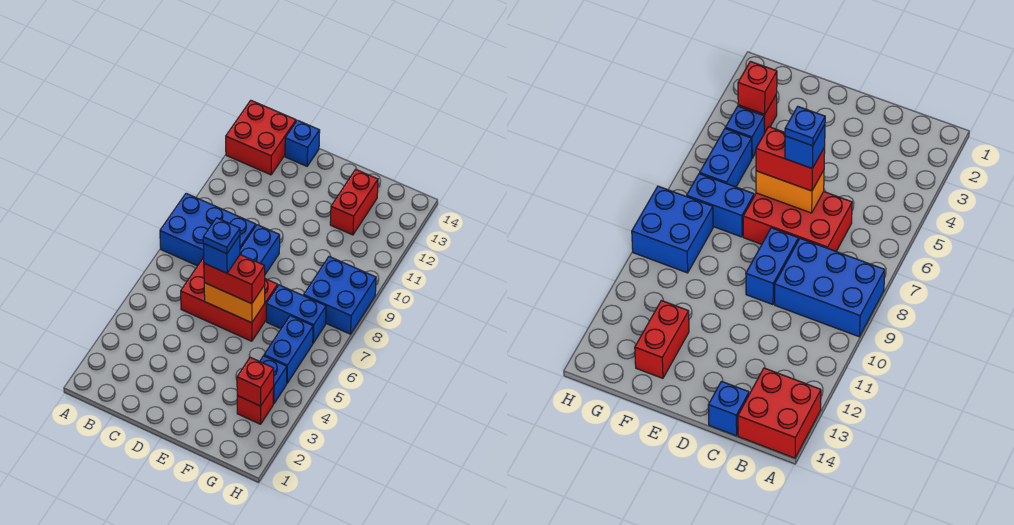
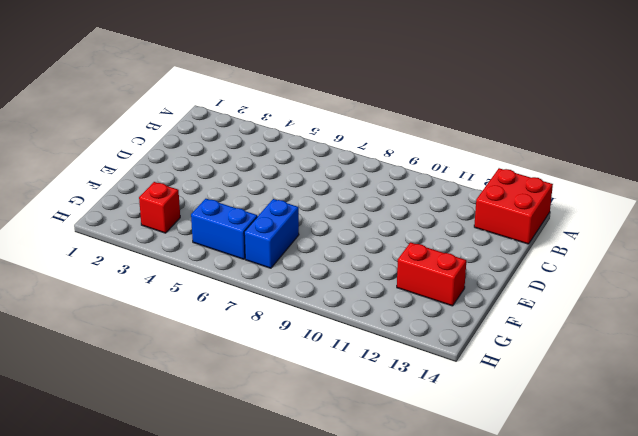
none -> blue 2x3 brick [160,193,256,266]
none -> red 2x3 brick [181,257,278,341]
none -> blue 1x1 brick [285,120,320,166]

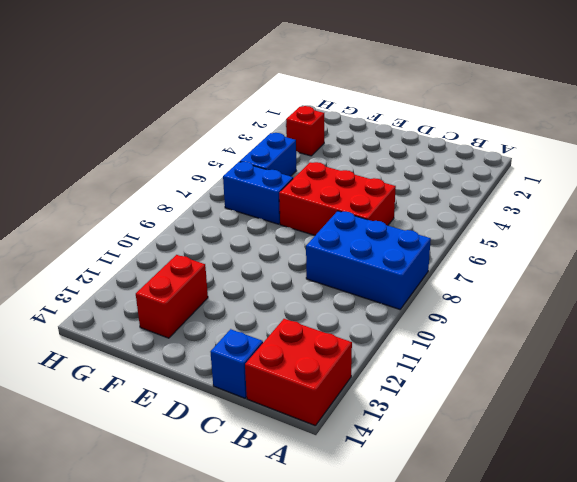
none -> blue 1x2 brick [240,225,280,274]
none -> blue 1x1 brick [260,356,287,404]
none -> blue 2x2 brick [304,257,376,334]

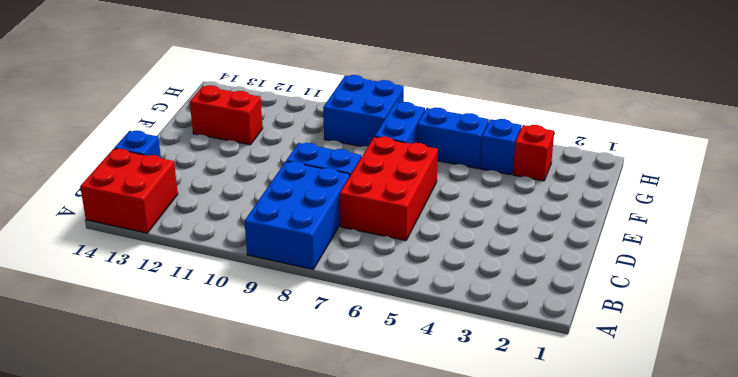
none -> orange 1x2 brick [204,283,265,323]
none -> red 1x1 brick [237,357,274,406]
none -> red 1x2 brick [204,255,265,304]

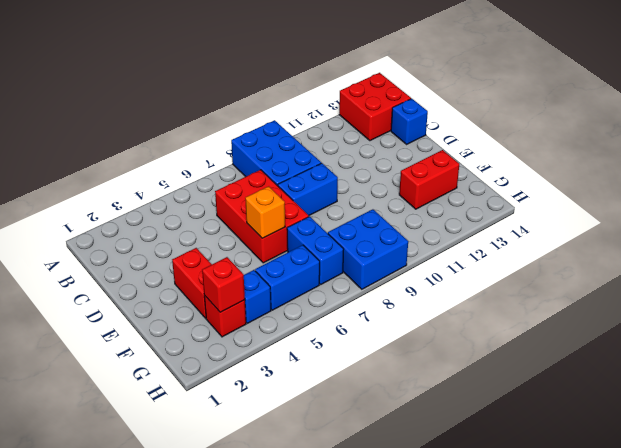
red 1x2 brick [172,248,212,318] -> red 1x2 brick moved to [204,255,265,304]
orange 1x1 brick [245,186,285,238] -> orange 1x2 brick [204,283,265,323]
none -> blue 1x1 brick [203,235,240,273]
none -> blue 1x1 plate [203,218,240,254]

